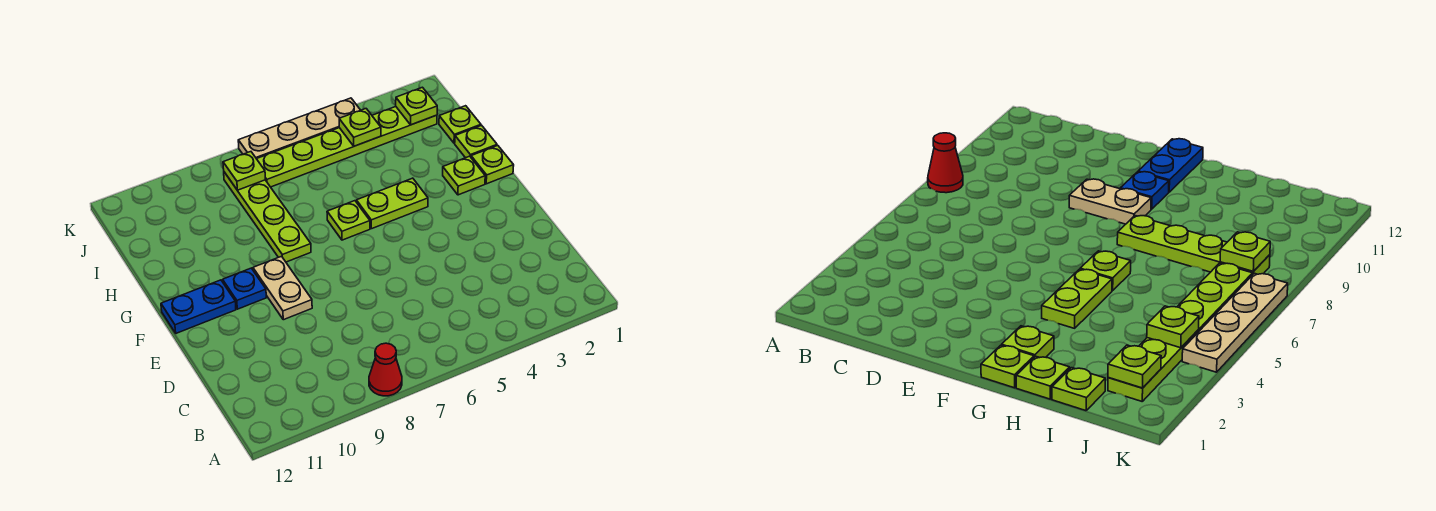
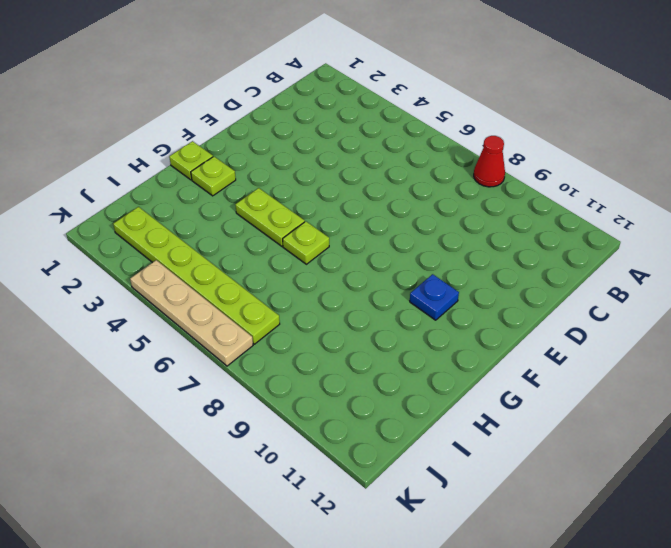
none -> tan 1x2 plate [253,256,312,320]
none -> blue 1x2 plate [161,280,236,333]
none -> lime 1x4 plate [224,172,311,262]

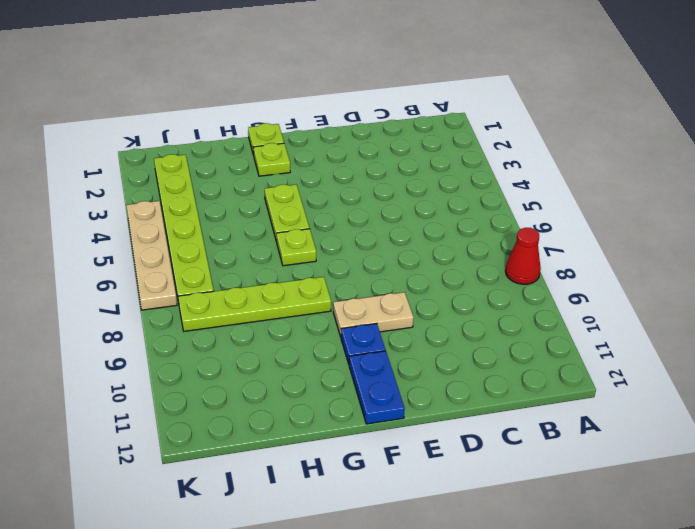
none -> lime 1x1 plate [455,125,497,158]
none -> lime 1x1 plate [439,106,481,143]
none -> lime 1x1 plate [396,87,437,125]

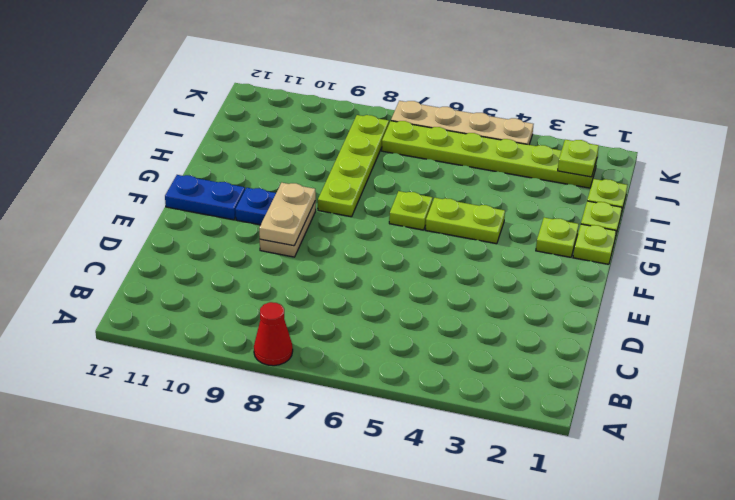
tan 1x2 plate [259,183,316,246] -> none
none -> lime 1x1 plate [339,109,381,146]
none -> lime 1x1 plate [223,152,265,190]

